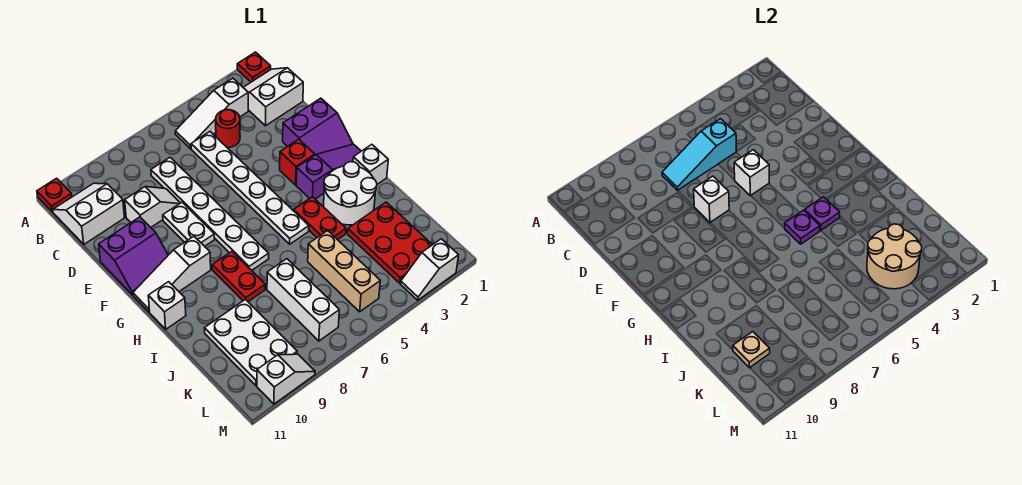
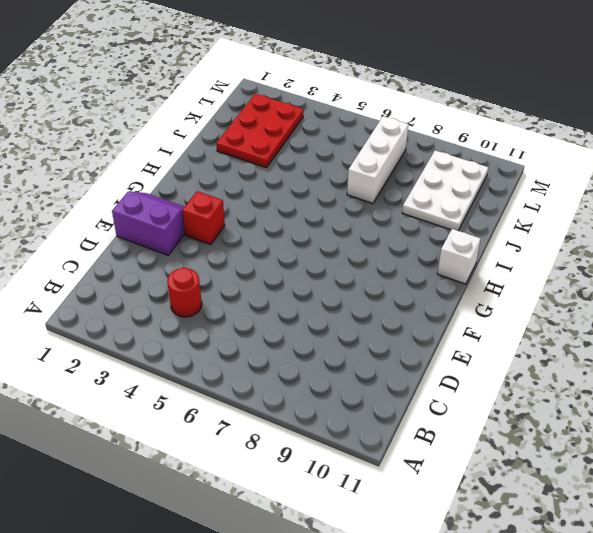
none -> red 1x1 plate [237,52,271,82]
none -> red 1x1 plate [37,178,72,212]
none -> white 2x2 slope [243,68,303,126]
none -> white 1x3 slope [175,78,248,149]

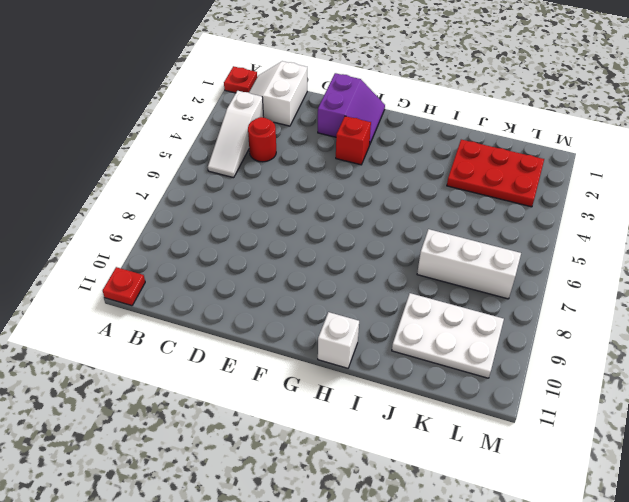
none -> white 2x2 slope [53,183,125,244]
none -> white 1x6 plate [191,132,309,244]
none -> white 1x6 plate [151,158,269,270]
none -> white 1x2 slope [125,187,180,227]

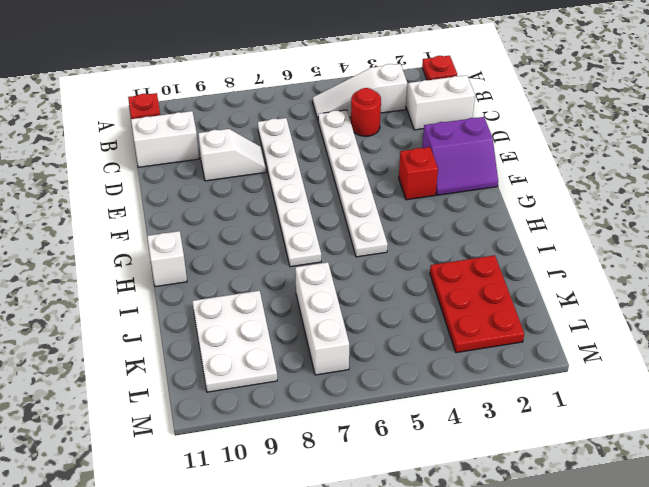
none -> white 1x2 plate [163,202,215,246]
none -> purple 2x2 slope [99,217,168,295]
none -> purple 1x3 slope [296,144,361,199]
none -> white 1x3 slope [133,236,211,312]

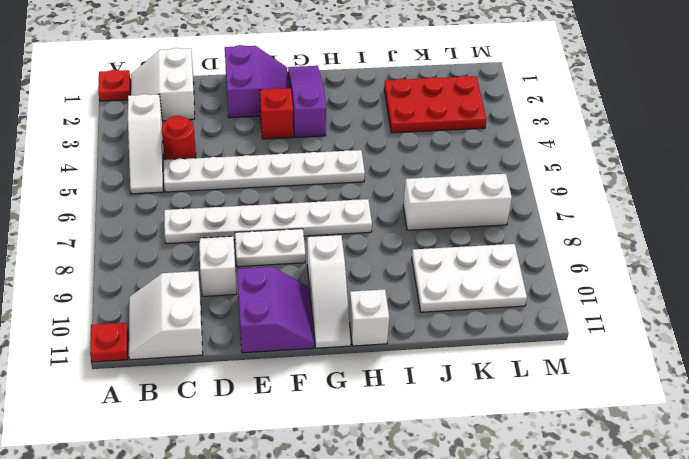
none -> white 1x1 brick [353,144,388,184]
none -> white 2x2 round brick [324,162,377,225]
none -> red 1x2 plate [294,197,346,240]
none -> red 1x2 plate [212,252,265,302]

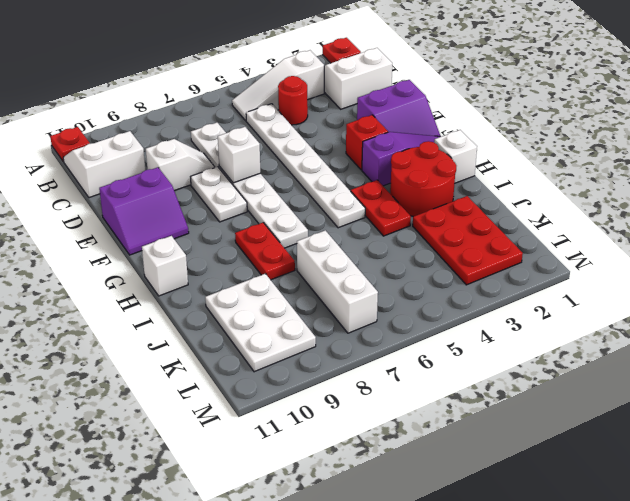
red 2x2 round brick [390,141,456,217] -> white 2x2 round brick [324,162,377,225]
none -> white 1x3 slope [133,236,211,312]
none -> tan 1x3 brick [308,231,380,312]
none -> white 1x2 slope [401,239,459,300]
none -> white 1x2 slope [257,354,315,404]

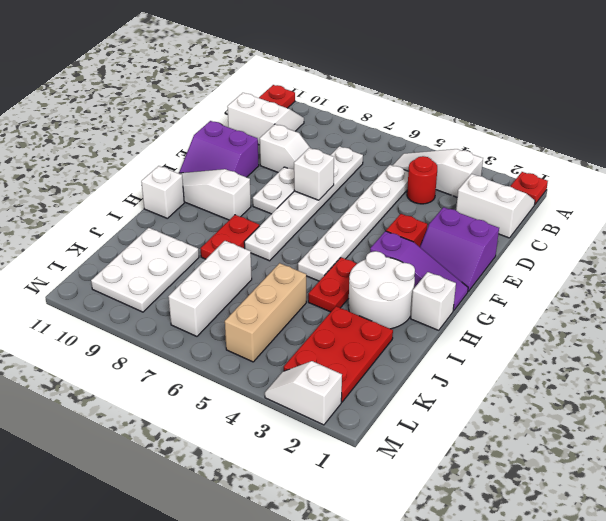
none -> white 1x2 slope [257,354,315,404]
none -> cyan 1x3 slope [662,119,736,190]
none -> white 1x1 brick [734,150,769,196]
none -> purple 1x1 plate [805,197,840,230]

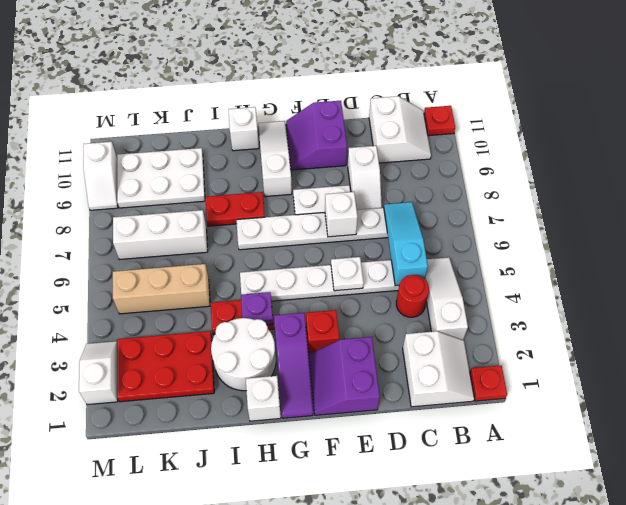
white 1x1 plate [331,257,364,291] -> white 1x1 brick [734,150,769,196]
none -> purple 1x1 plate [785,210,820,244]
none -> tan 2x2 round brick [867,224,922,289]
none -> tan 1x1 plate [733,332,770,368]

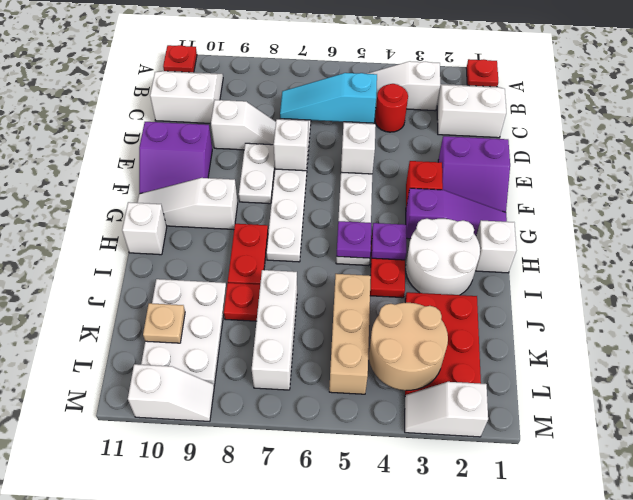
red 1x1 plate [224,283,260,321] -> none

